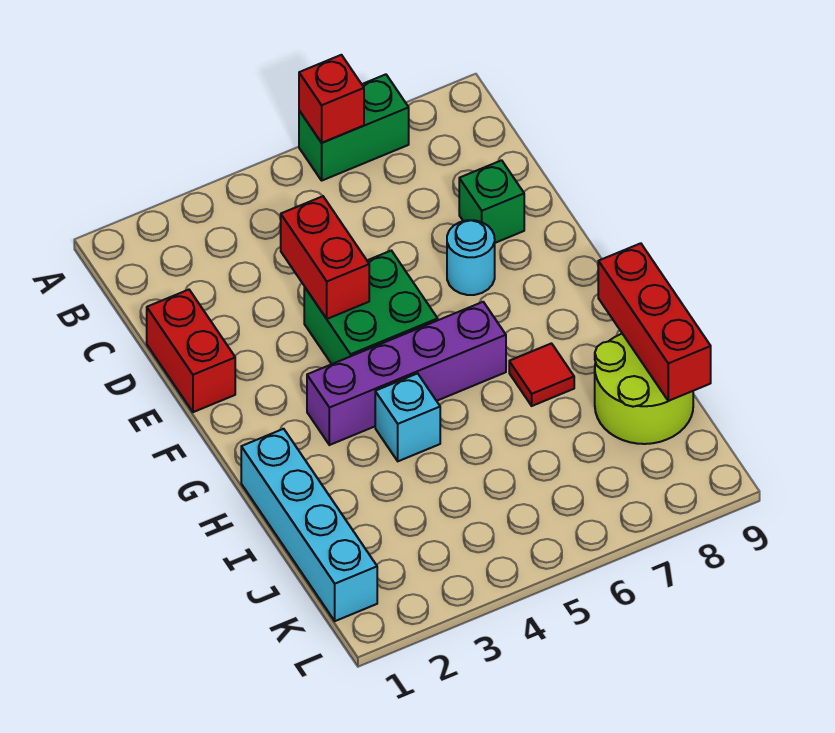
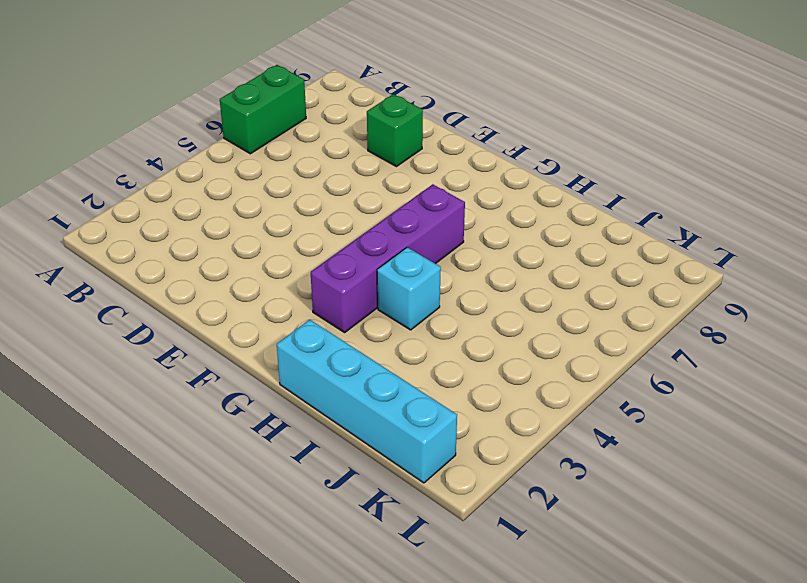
none -> red 1x2 brick [147,290,235,412]
none -> green 2x2 brick [304,251,438,364]
none -> cyan 1x1 round brick [447,220,495,295]

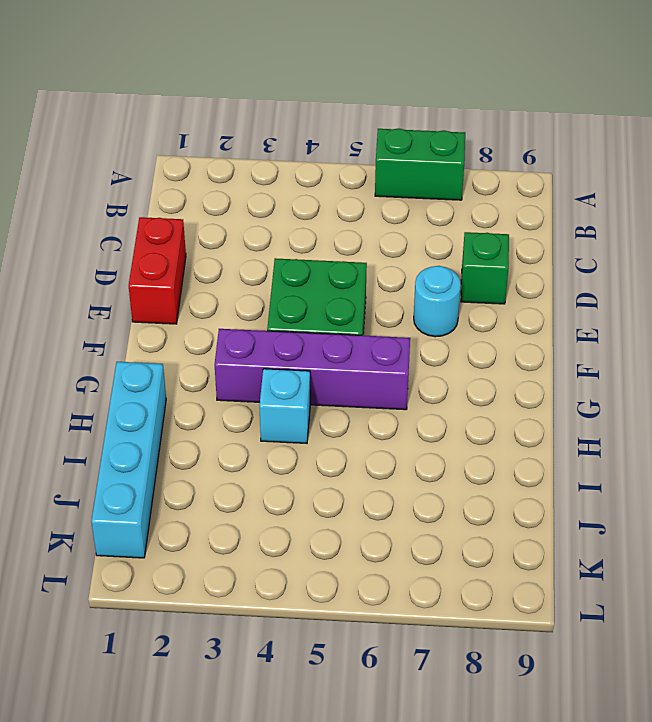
none -> red 1x1 tile [509,343,574,406]
none -> lime 2x2 round brick [595,334,693,444]
none -> red 1x1 brick [299,55,364,143]

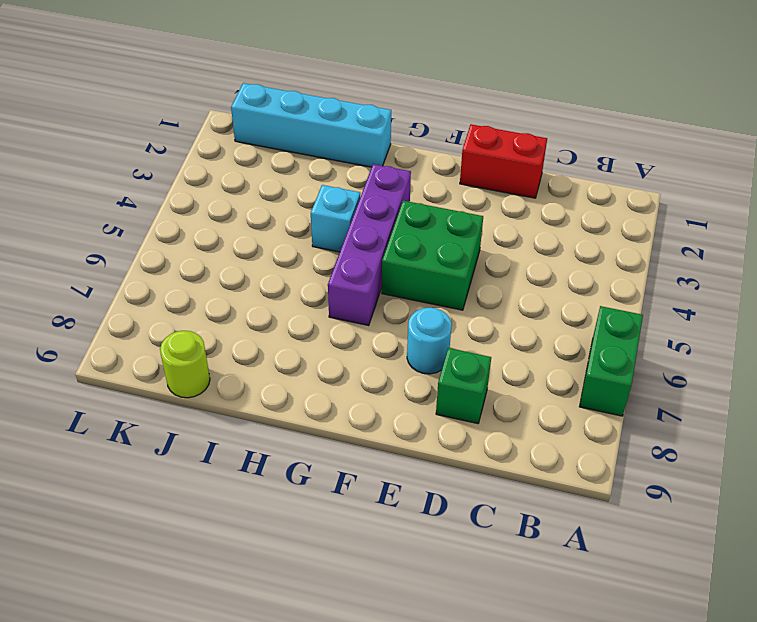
lime 1x1 round brick [160,331,210,398] -> lime 2x2 round brick [595,334,693,444]
none -> red 1x1 tile [509,343,574,406]
none -> red 1x1 brick [299,55,364,143]
none -> red 1x2 brick [281,196,369,319]

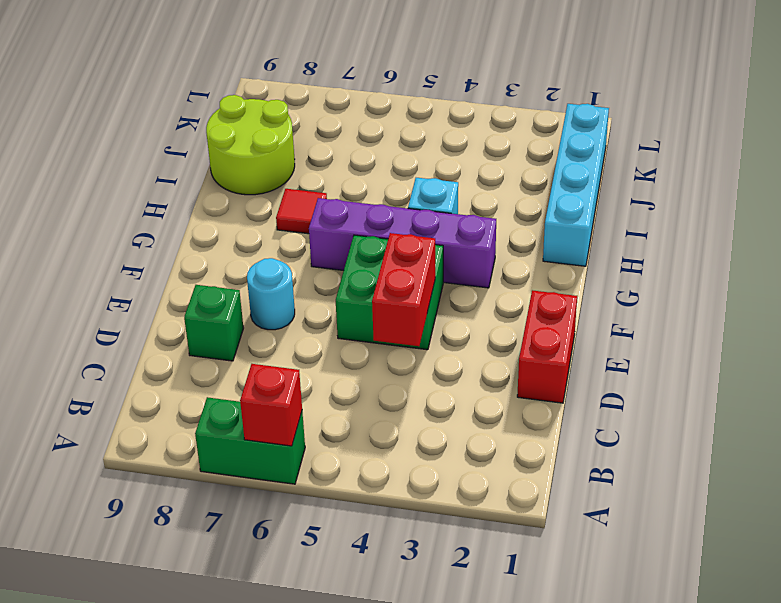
none -> red 1x3 brick [598,243,711,401]

